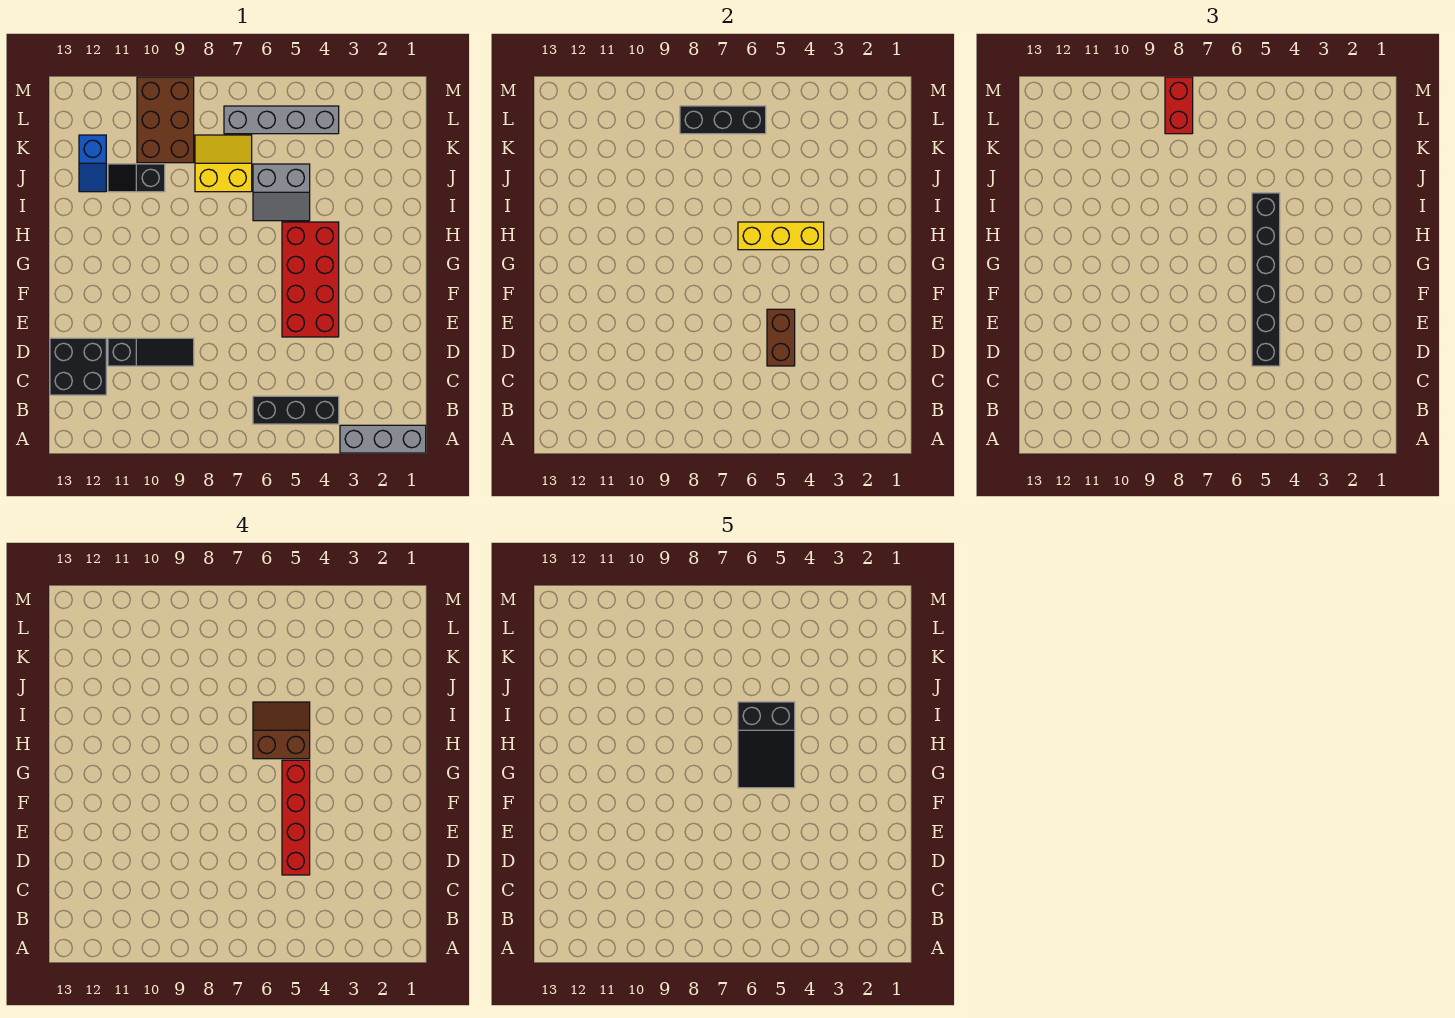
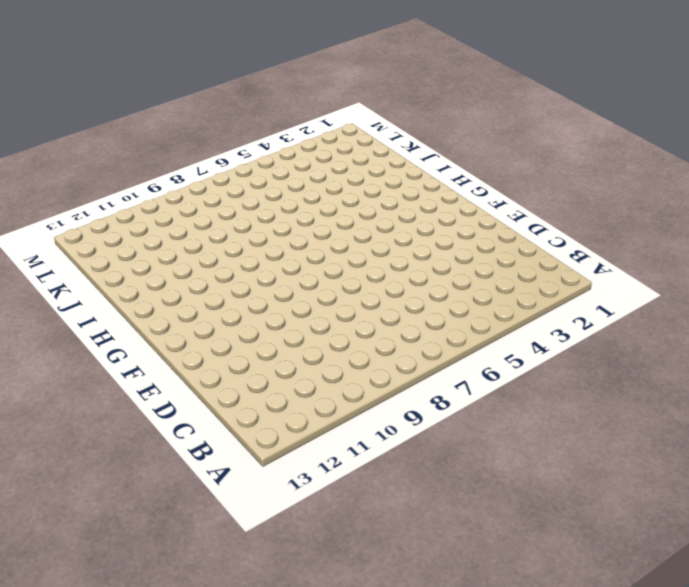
none -> grey 1x3 brick [340,425,426,453]
none -> black 1x3 brick [253,396,339,424]
none -> black 2x2 brick [50,338,106,395]

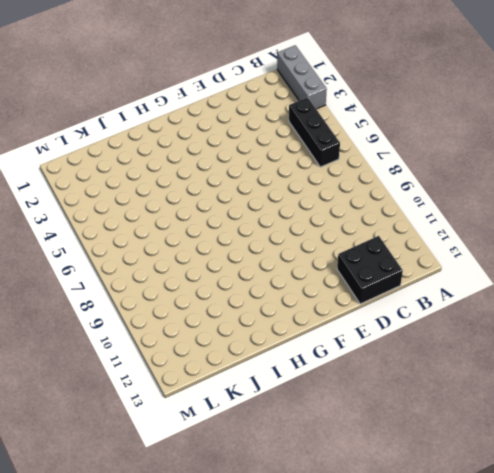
none -> black 1x3 slope [108,338,194,366]
none -> red 2x4 brick [282,222,339,337]
none -> grey 2x2 slope [253,164,310,221]

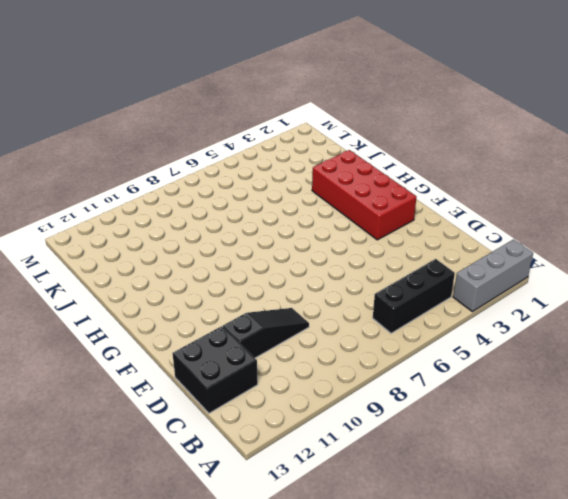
red 2x4 brick [312,150,416,240] -> red 2x4 brick moved to [282,222,339,337]
none -> grey 2x2 slope [253,164,310,221]
none -> yellow 2x2 slope [195,135,252,192]
none -> black 1x2 slope [108,164,165,192]

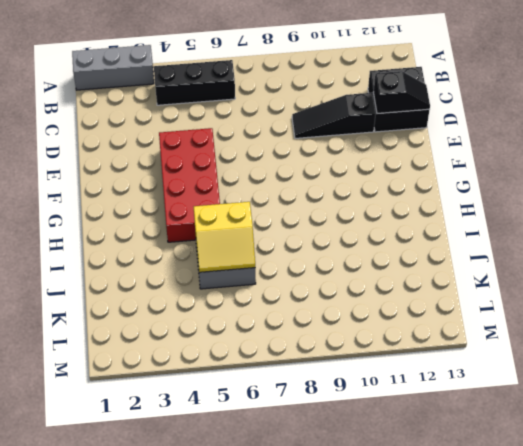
black 1x2 slope [373,71,430,114] -> black 1x2 slope moved to [108,164,165,192]
yellow 2x2 slope [194,202,255,272] -> yellow 2x2 slope moved to [195,135,252,192]
none -> blue 1x2 slope [79,135,106,192]
none -> brown 2x3 brick [137,77,194,163]
none -> grey 1x4 brick [224,106,339,134]

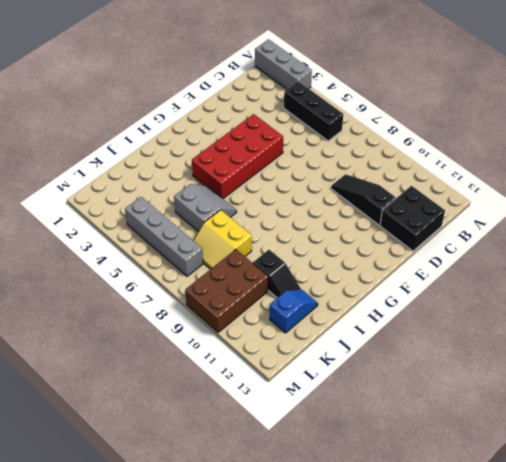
none -> brown 1x2 brick [767,309,795,366]
none -> yellow 1x3 brick [738,222,824,250]
none -> black 1x3 brick [680,106,766,134]

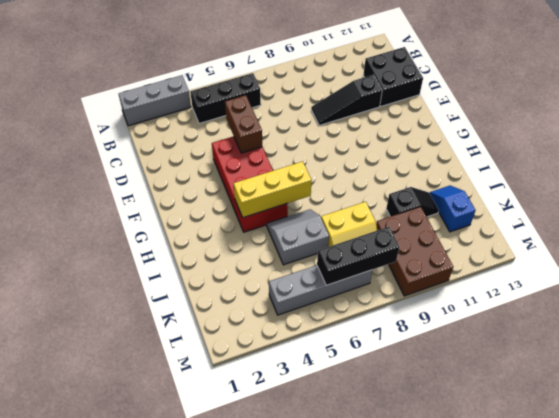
none -> black 1x6 brick [1252,193,1280,366]
none -> red 1x2 brick [1165,77,1193,134]
none -> red 1x4 brick [282,760,310,875]

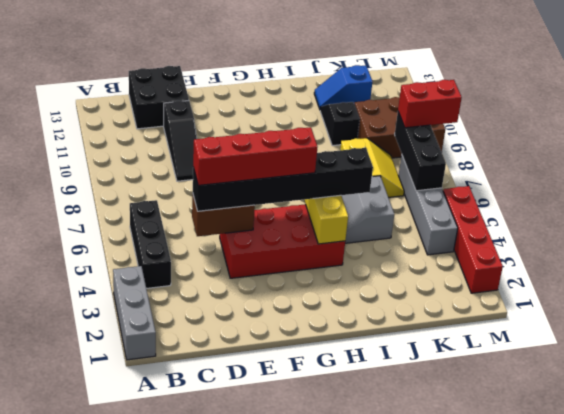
red 1x4 brick [443,186,503,293] -> none
none -> brown 2x2 slope [253,702,310,759]
none -> black 2x3 slope [738,702,795,788]

